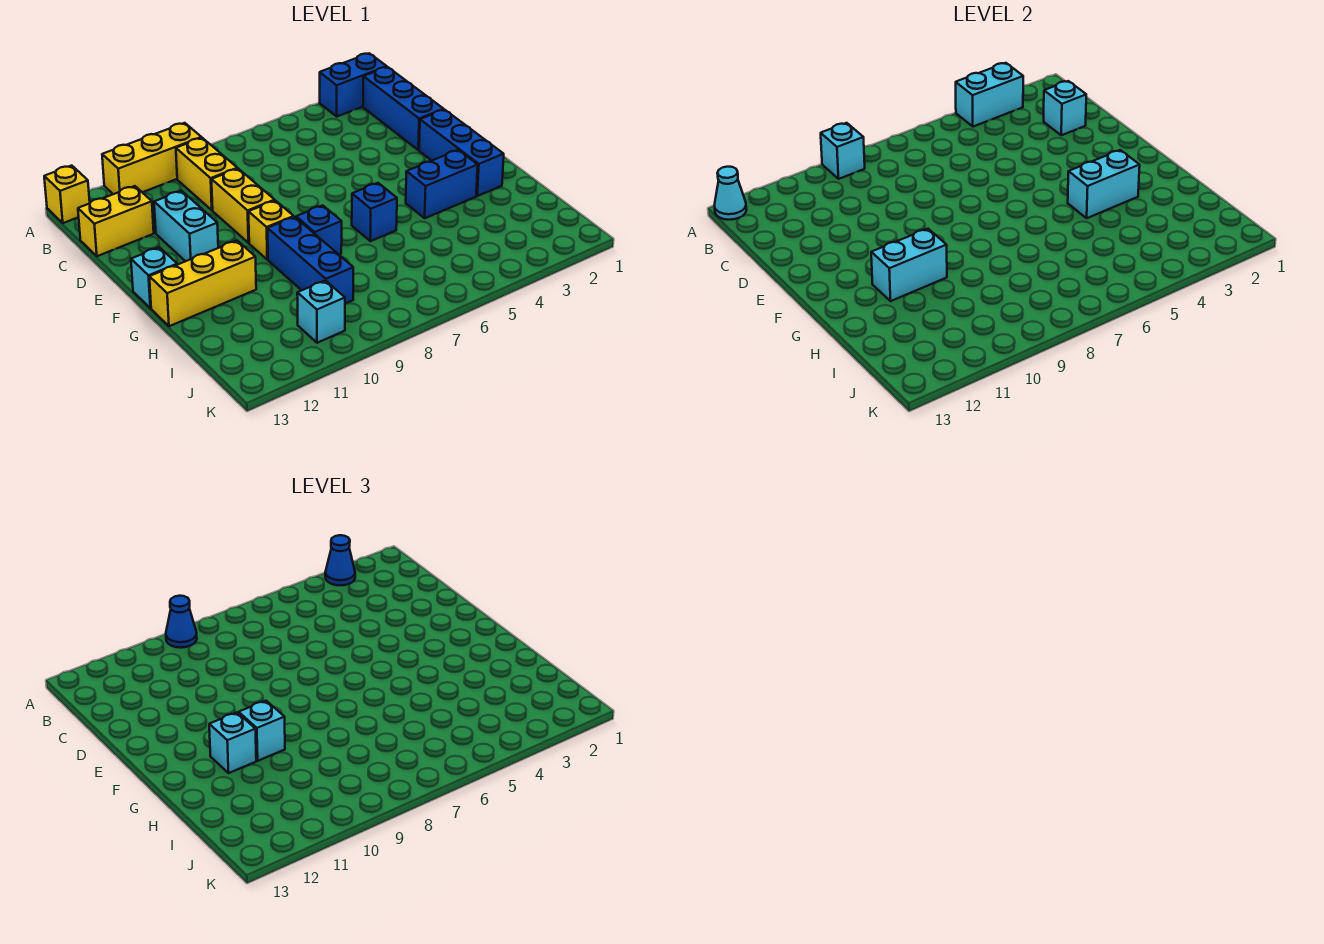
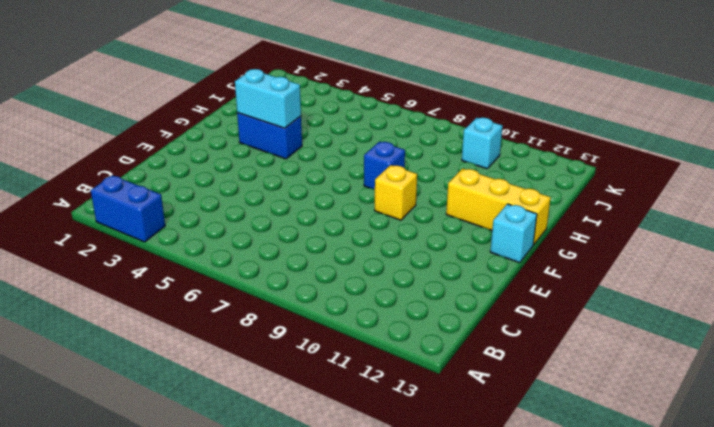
none -> yellow 1x3 brick [102,123,202,194]
none -> yellow 1x1 brick [44,166,90,223]
none -> blue 1x3 brick [363,67,444,150]

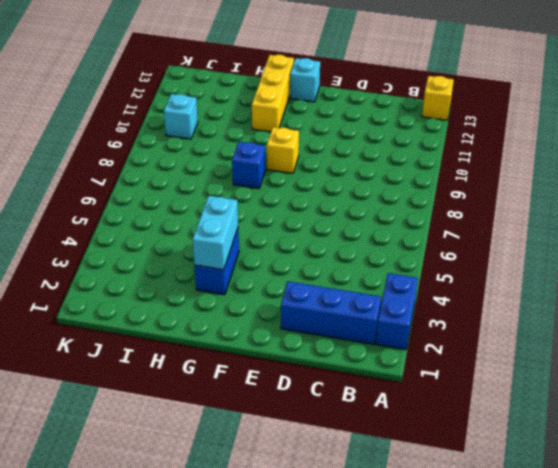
none -> yellow 1x3 brick [102,123,202,194]
none -> yellow 1x2 brick [176,138,237,210]
none -> yellow 1x2 brick [78,186,154,256]

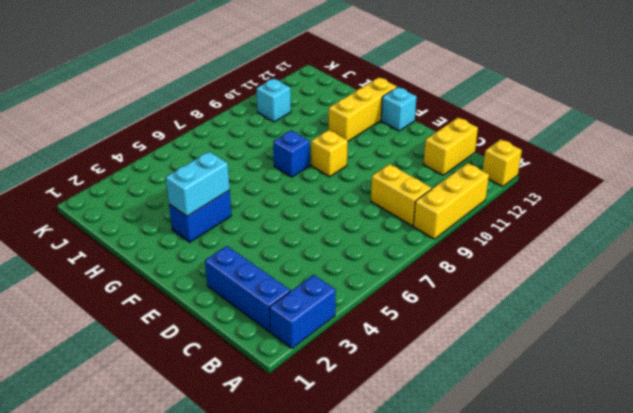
none -> yellow 1x2 brick [212,169,275,243]
none -> cyan 1x2 brick [154,191,218,261]
none -> blue 1x3 brick [419,110,504,196]

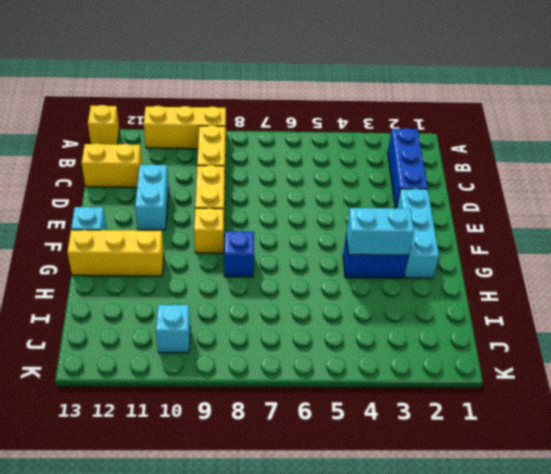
cyan 1x3 brick [397,189,439,278] -> blue 1x3 brick [419,110,504,196]
none -> blue 1x2 brick [320,53,387,116]
none -> blue 1x1 brick [352,183,397,241]
none -> blue 1x3 brick [268,217,353,304]

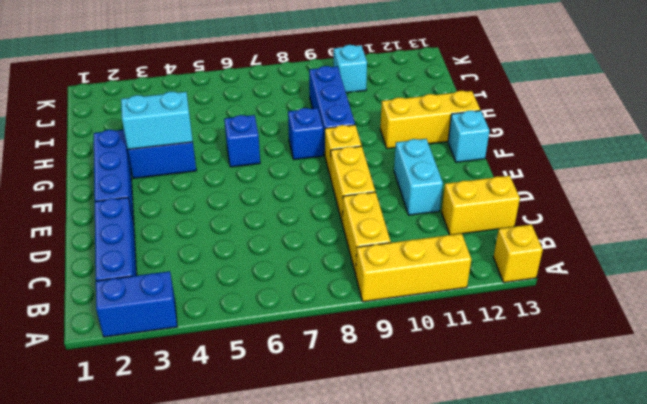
none -> cyan 1x2 brick [956,63,1023,127]
none -> cyan 1x1 brick [821,123,865,179]
none -> cyan 1x1 cone [714,167,746,220]

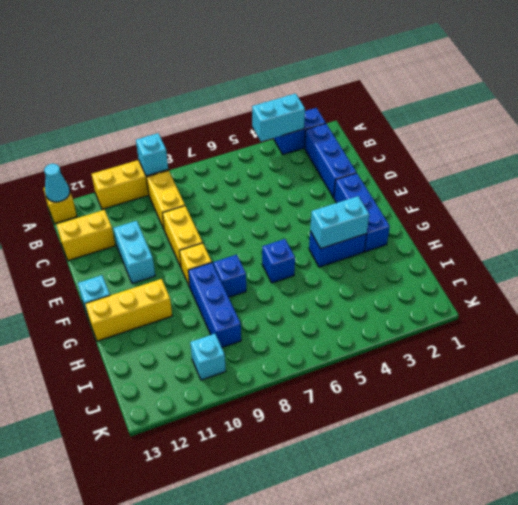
none -> cyan 1x1 brick [1044,81,1086,135]
none -> cyan 1x2 brick [871,229,947,301]
none -> blue 1x1 cone [325,535,355,585]

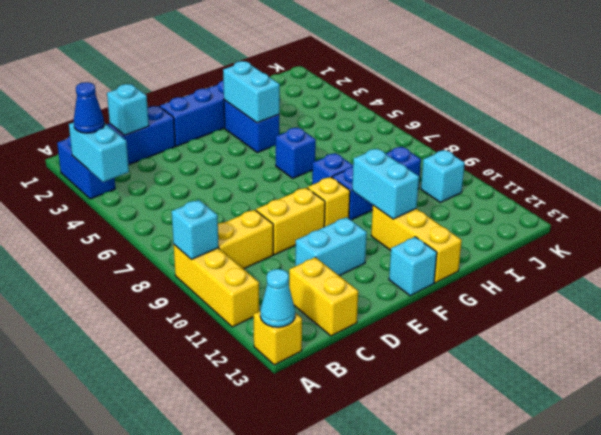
none -> blue 1x1 cone [166,596,197,648]
none -> cyan 1x1 brick [239,701,285,761]
none -> cyan 1x1 brick [209,713,256,773]

